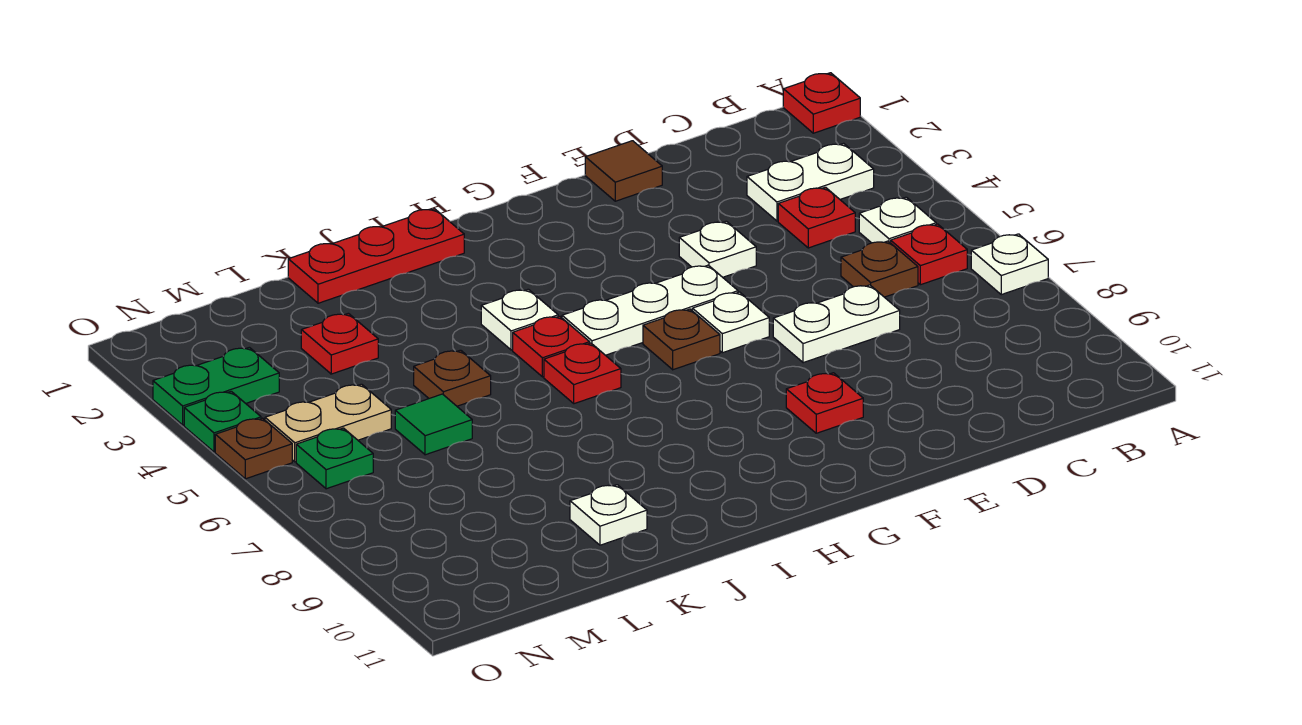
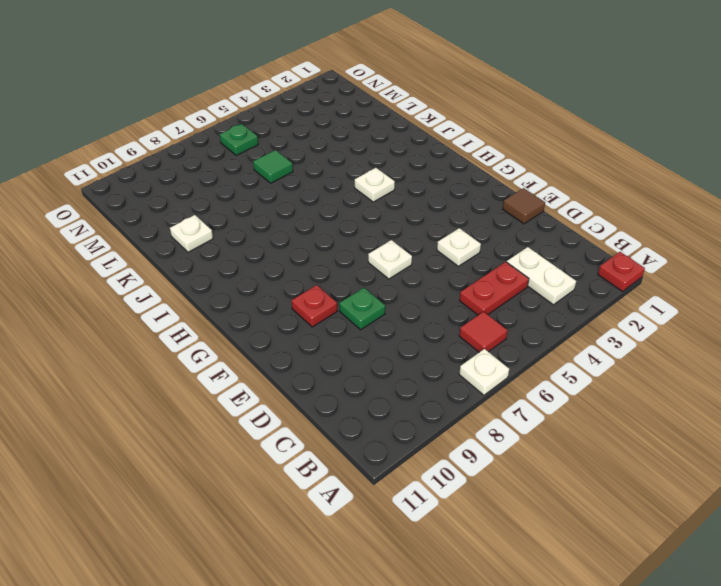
red 1x1 tile [459,312,508,352] -> red 1x1 plate [891,224,967,285]
red 1x2 plate [459,262,529,315] -> red 1x1 plate [778,187,855,248]
green 1x1 plate [339,288,385,330] -> green 1x1 plate moved to [184,391,261,452]
none -> white 1x1 plate [859,197,936,243]
none -> brown 1x1 plate [841,241,918,297]
none -> white 1x2 plate [773,285,900,363]

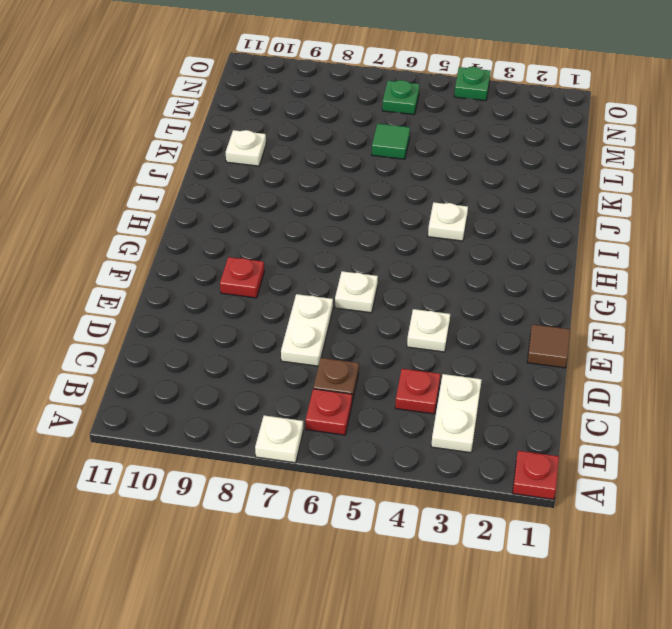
none -> white 1x1 plate [859,197,936,243]
none -> white 1x3 plate [562,265,738,355]
none -> brown 1x1 plate [643,309,720,370]

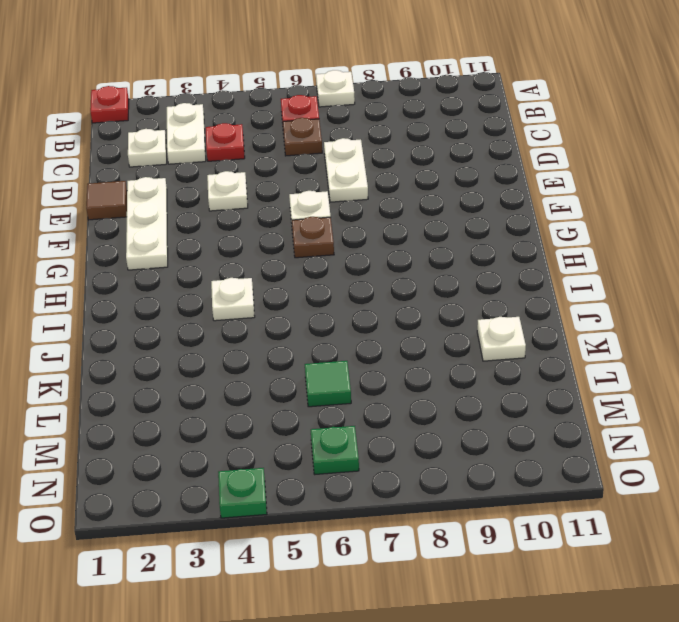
white 1x1 plate [128,129,167,167] -> white 1x1 plate moved to [859,197,936,243]
white 1x3 plate [126,177,168,270] -> white 1x3 plate moved to [562,265,738,355]
none -> red 1x1 plate [786,373,863,433]
none -> red 1x3 plate [288,209,464,303]
none -> red 1x1 plate [513,316,590,377]

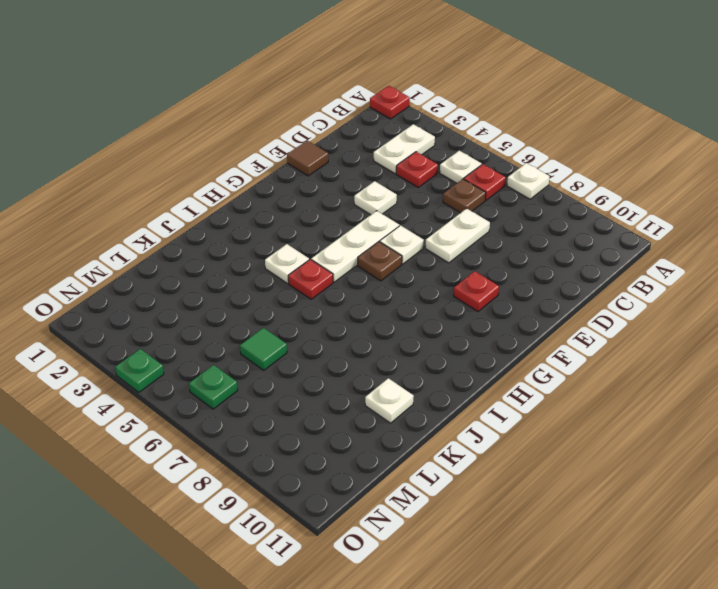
none -> red 1x3 plate [288,209,464,303]
none -> red 1x1 plate [544,343,621,404]
none -> brown 1x1 plate [414,350,491,406]

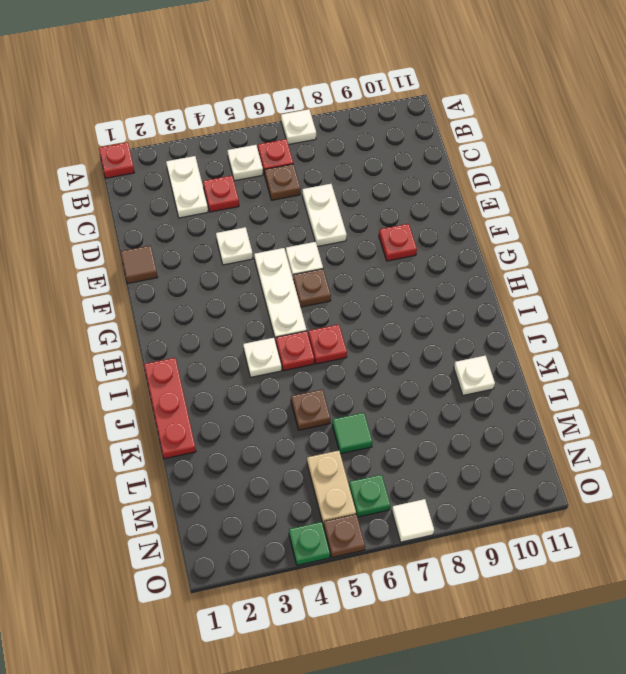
white 1x1 tile [392,499,434,542] -> none
none -> red 1x1 plate [301,313,378,374]
none -> green 1x2 plate [153,347,279,425]

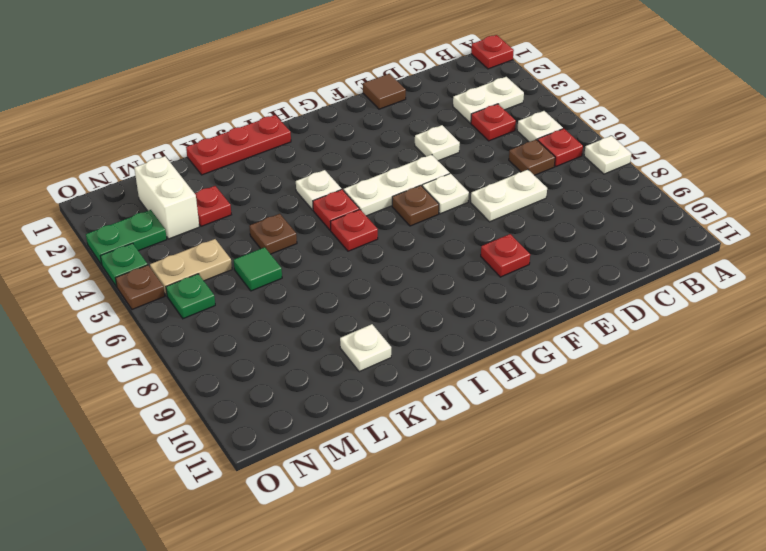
white 1x2 brick [134,156,199,239] -> none

